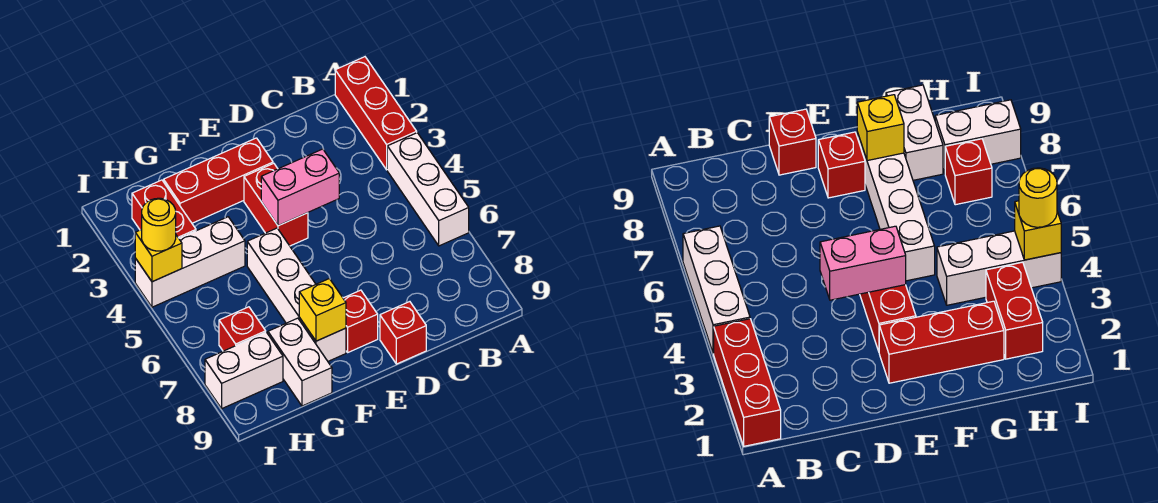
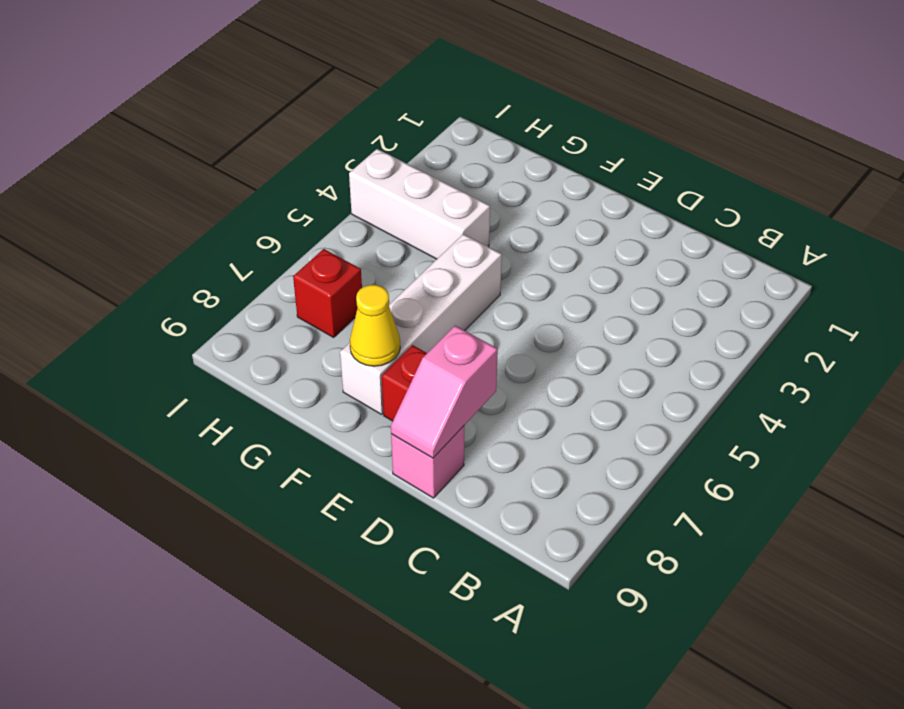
pink 1x2 slope [391,326,498,458] -> none
pink 1x1 brick [391,426,464,498] -> red 1x1 brick [380,302,426,364]
yellow 1x1 cone [350,285,400,366] -> yellow 1x1 brick [299,279,346,341]
none -> red 1x3 brick [335,57,417,170]
none -> white 1x3 brick [387,133,469,246]
none -> red 1x3 brick [164,138,273,223]

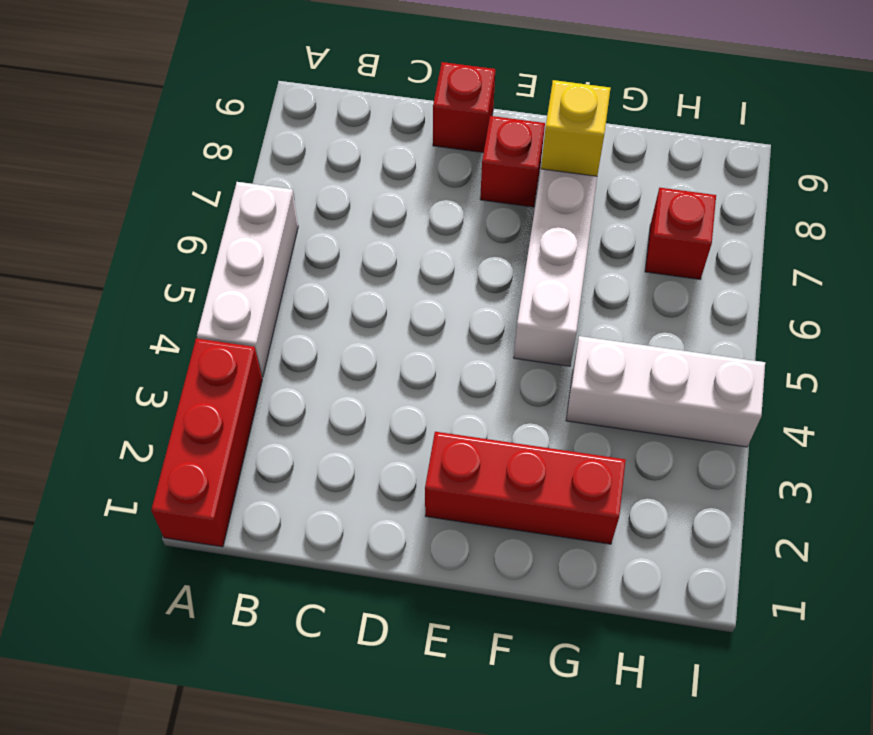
none -> red 1x2 brick [244,163,308,246]
none -> white 1x2 brick [268,318,332,406]
none -> red 1x2 brick [132,180,196,238]

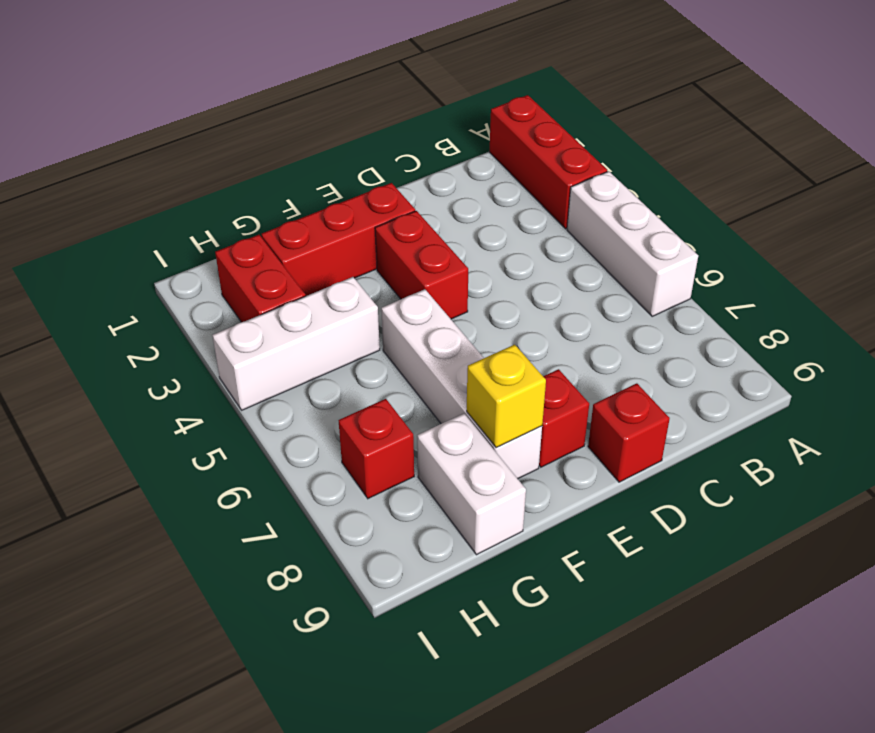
none -> white 1x2 brick [205,332,283,409]
none -> pink 1x2 brick [261,149,339,226]
none -> yellow 1x1 brick [135,230,182,282]

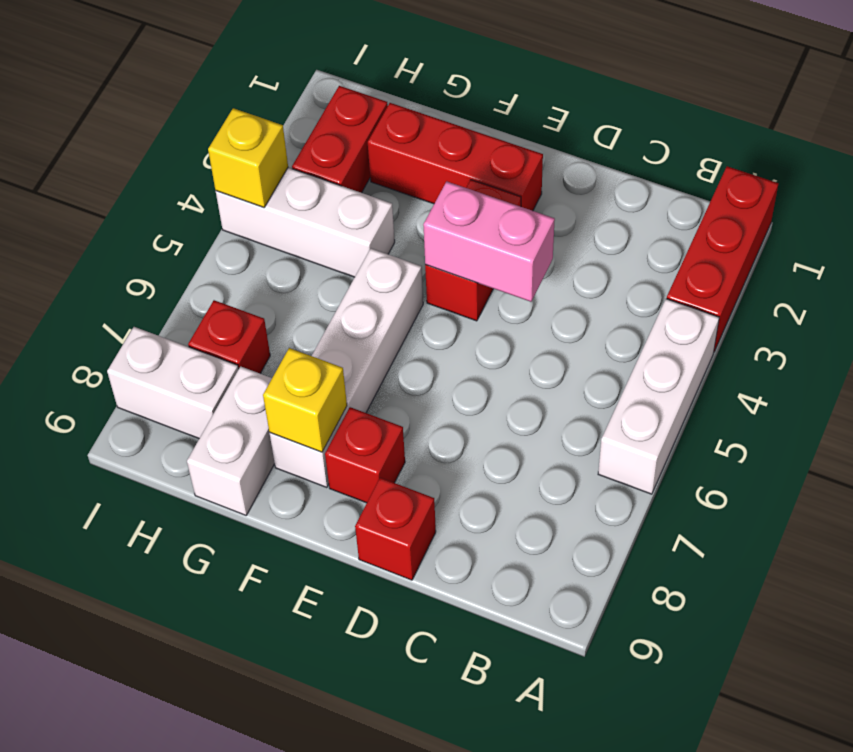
none -> yellow 1x1 round brick [142,198,176,251]

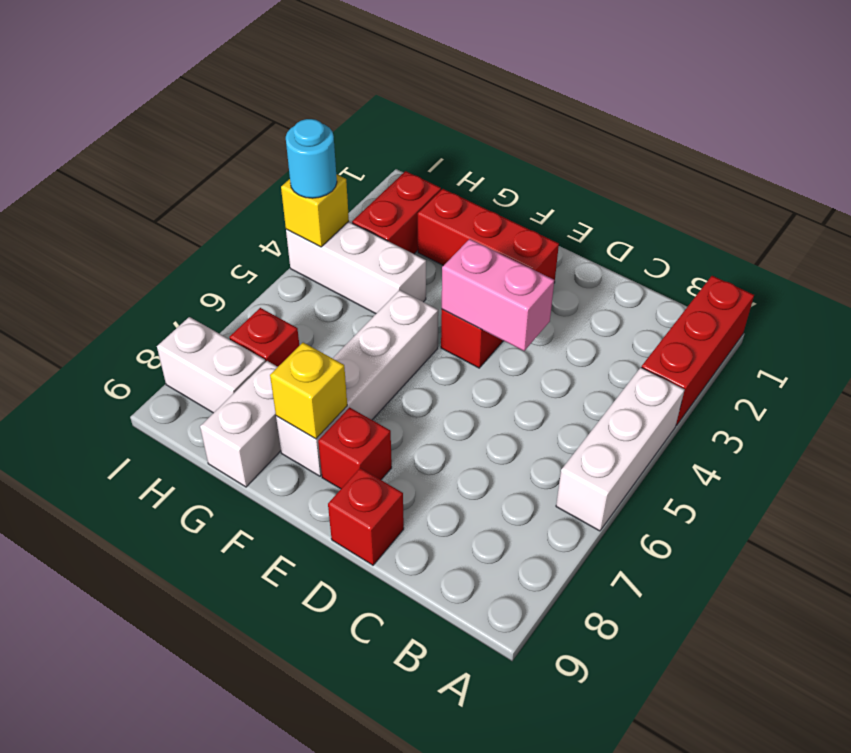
cyan 1x1 round brick [286,119,337,198] -> yellow 1x1 round brick [142,198,176,251]

